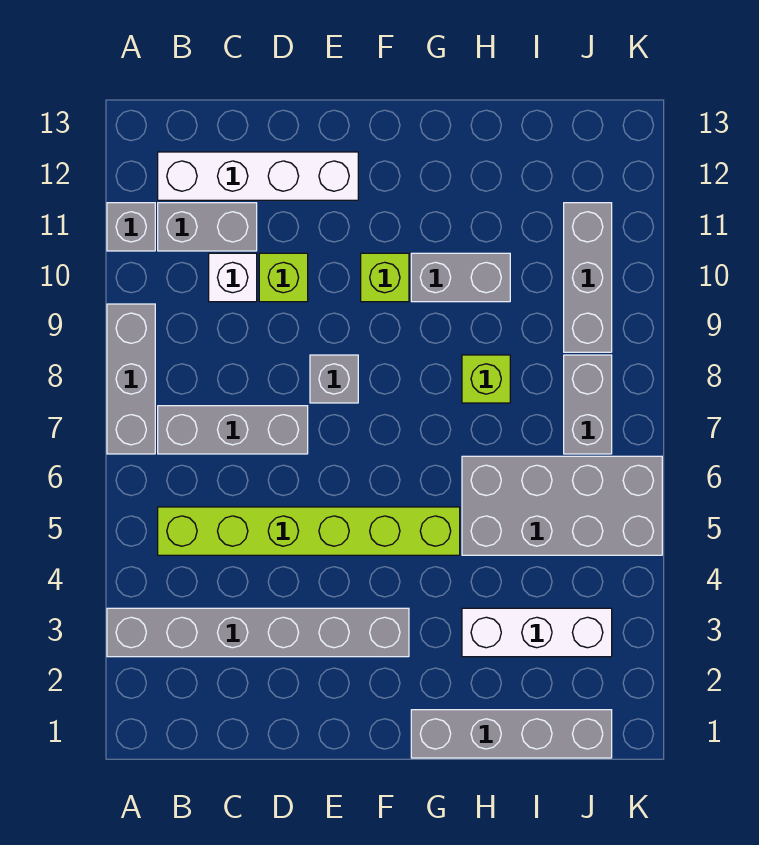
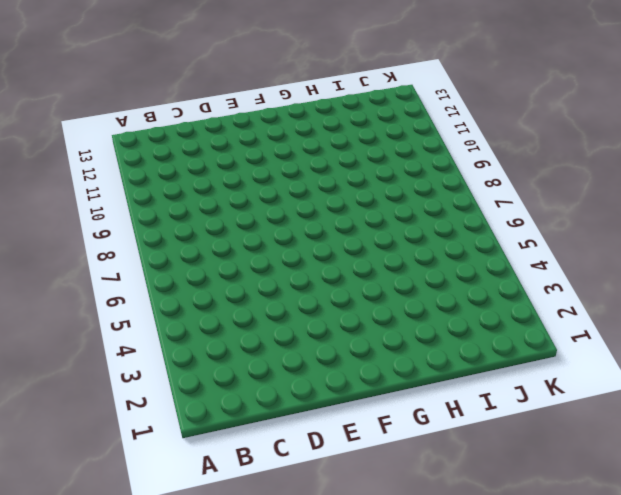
none -> grey 1x6 brick [107,608,409,657]
none -> grey 1x3 brick [107,304,155,454]
none -> grey 1x1 brick [107,203,155,251]

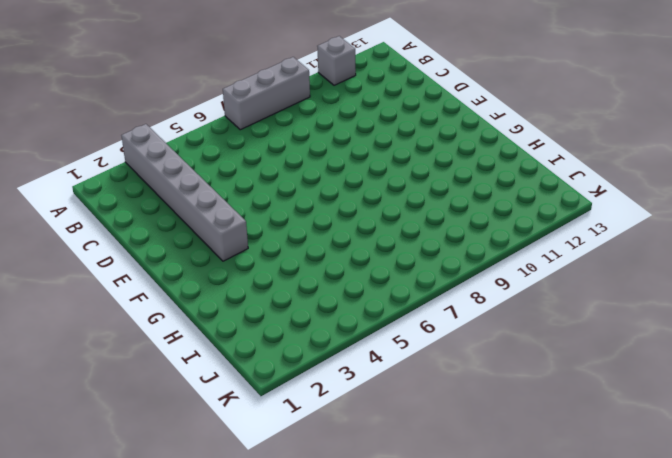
none -> lime 1x6 brick [158,507,460,555]
none -> grey 1x3 brick [158,406,308,454]
none -> grey 1x2 brick [158,203,257,251]

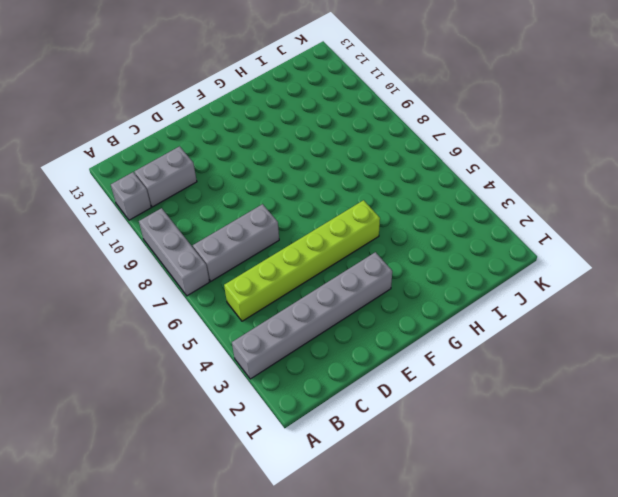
none -> white 1x4 brick [158,152,358,200]
none -> white 1x1 brick [209,253,257,302]
none -> lime 1x1 brick [259,253,308,302]

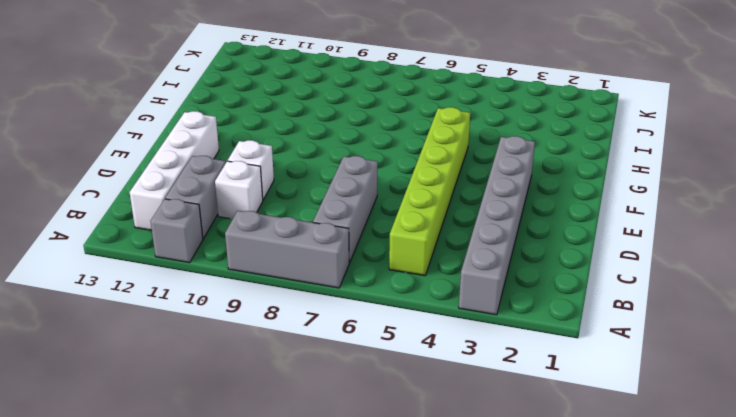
white 1x1 brick [228,140,274,200] -> lime 1x1 brick [259,253,308,302]
none -> grey 1x1 brick [310,355,358,403]
none -> lime 1x1 brick [361,253,409,302]
none -> grey 1x4 brick [411,710,612,758]

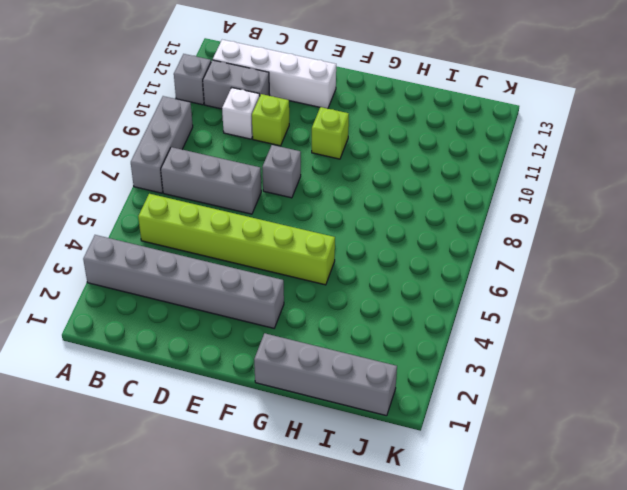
none -> grey 1x2 brick [411,253,510,302]
none -> white 1x3 brick [462,608,612,657]
none -> grey 2x4 brick [462,456,662,555]

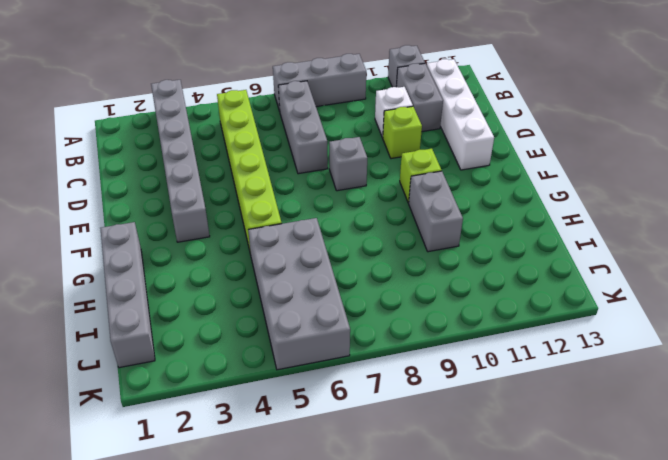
none -> white 1x3 brick [462,608,612,657]
none -> lime 1x1 brick [462,355,510,403]
none -> grey 1x2 brick [564,355,612,454]

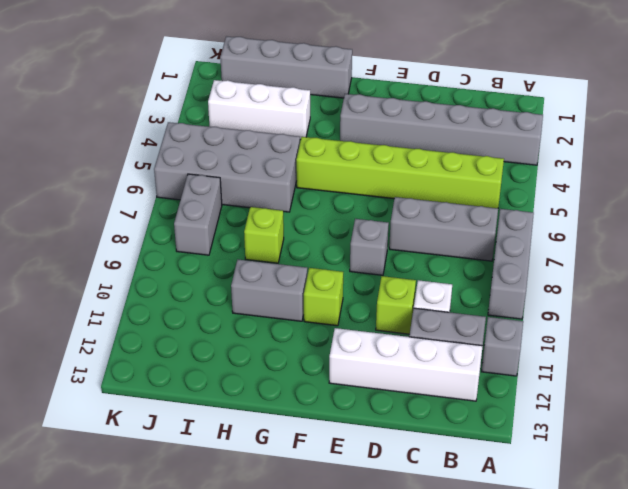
none -> grey 1x3 brick [564,203,612,352]

